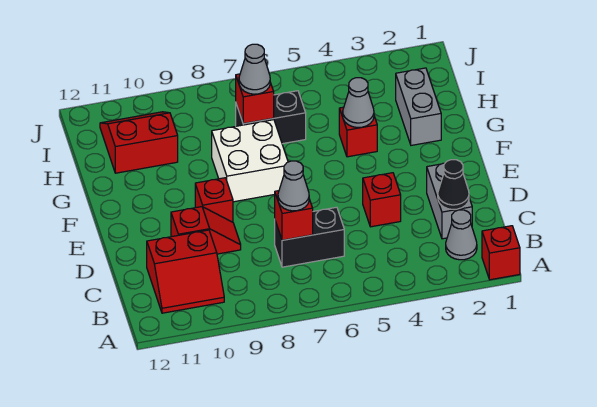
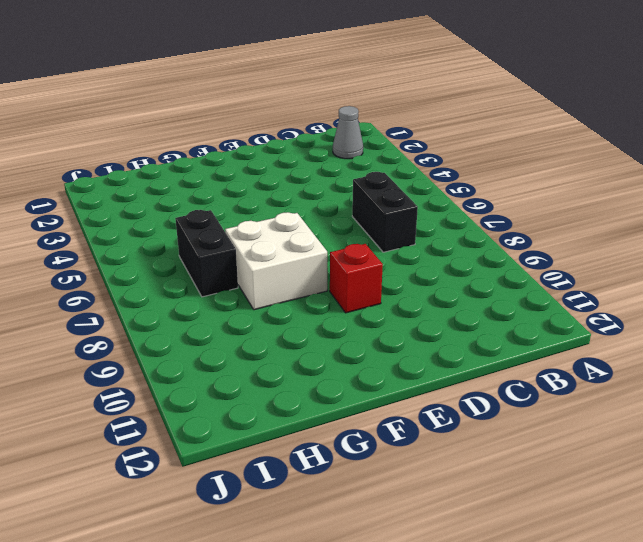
none -> red 1x1 brick [482,226,520,280]
none -> red 2x2 slope [147,230,224,313]
none -> grey 1x2 brick [427,163,472,239]

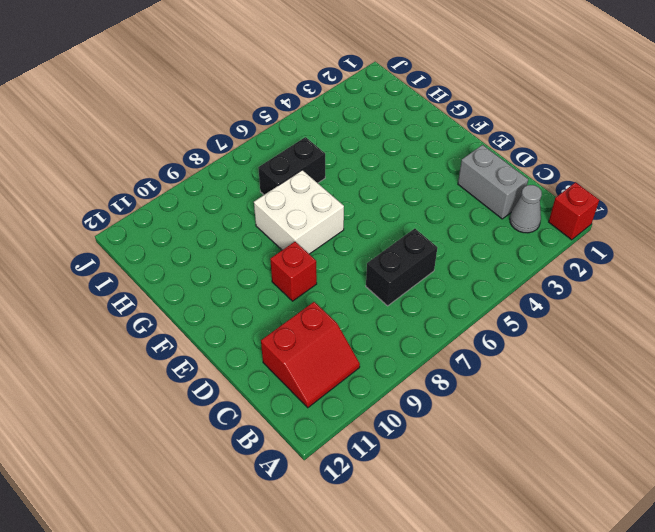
none -> red 1x1 brick [363,173,401,227]
none -> red 1x2 slope [171,207,241,254]
none -> grey 1x2 brick [396,68,441,145]

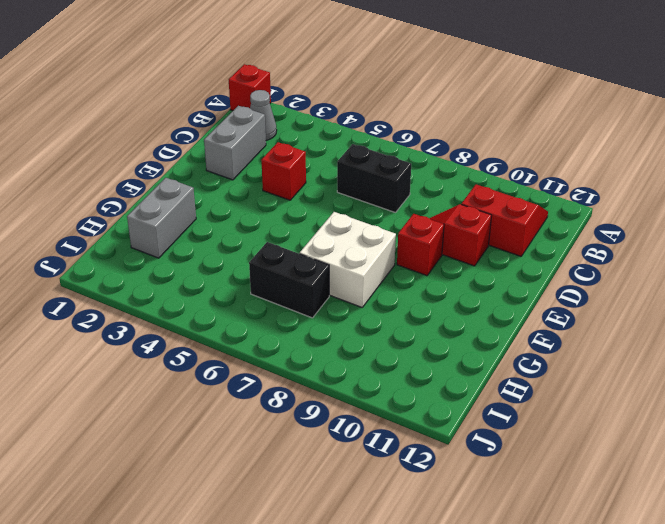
none -> red 1x1 brick [339,107,377,157]
none -> red 2x2 slope [100,112,178,173]
none -> black 1x1 cone [438,160,469,209]

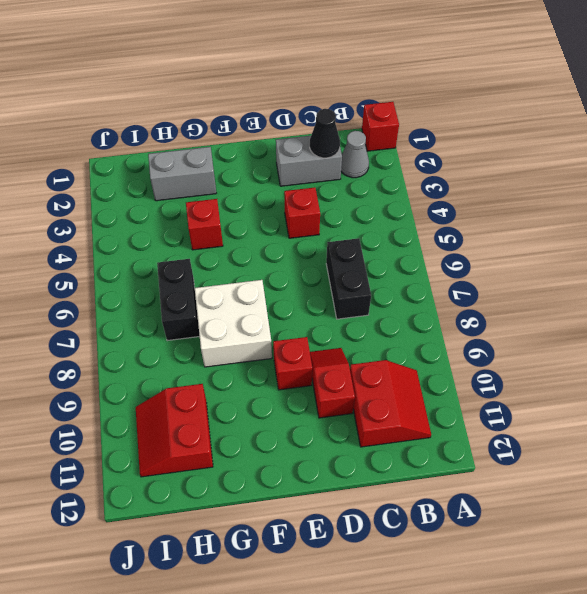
none -> red 1x1 brick [275,191,313,240]
none -> grey 1x1 cone [343,78,374,128]
none -> red 1x1 brick [236,74,274,124]

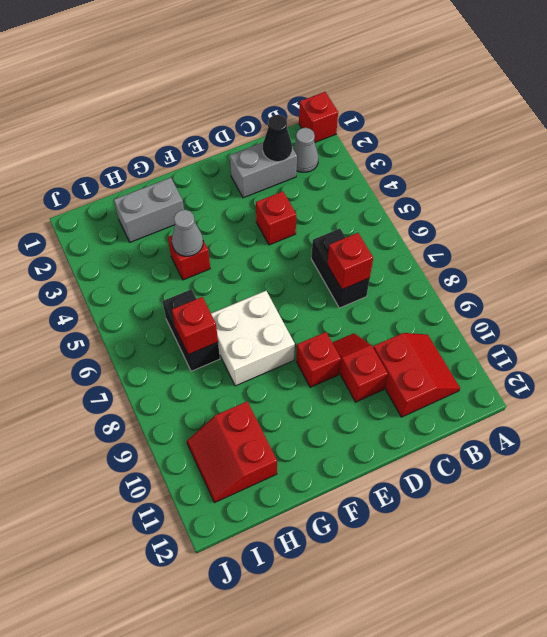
none -> grey 1x1 cone [278,161,309,211]
none -> grey 1x1 cone [239,44,270,94]

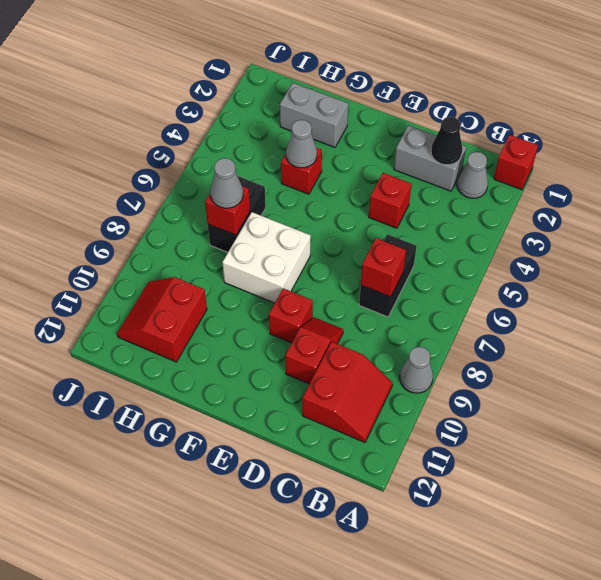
grey 1x1 cone [400,347,433,393] -> grey 1x1 cone moved to [278,161,309,211]

